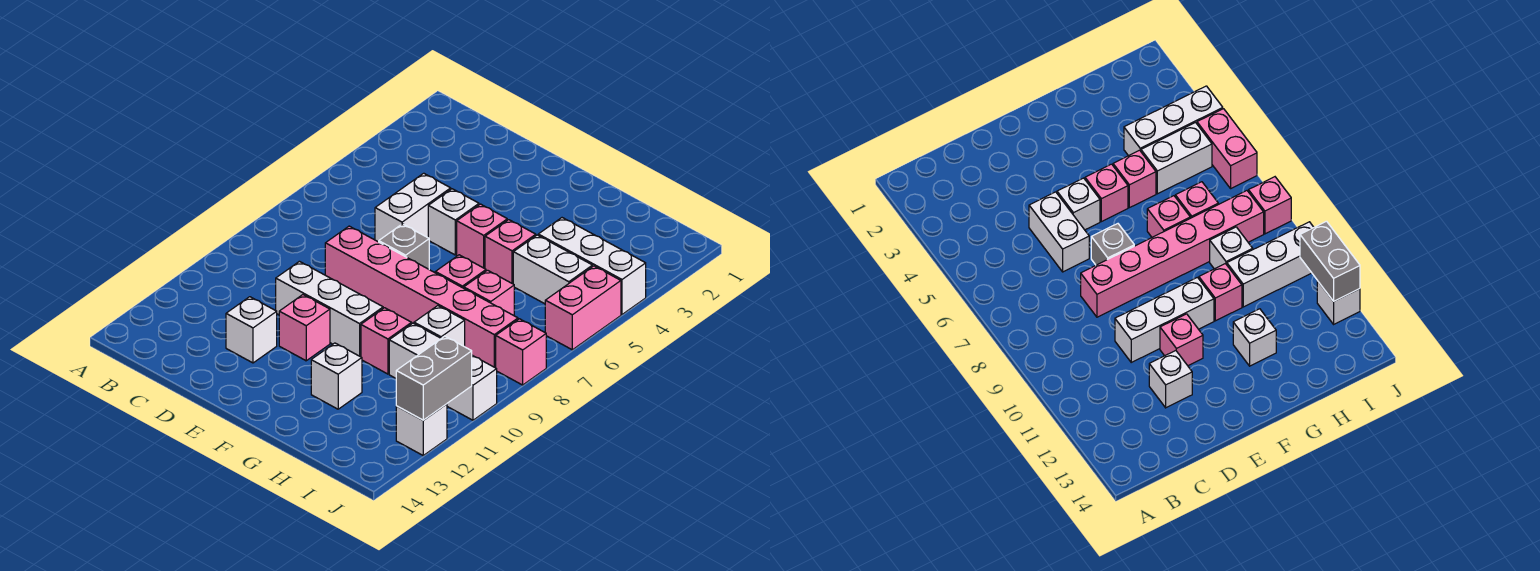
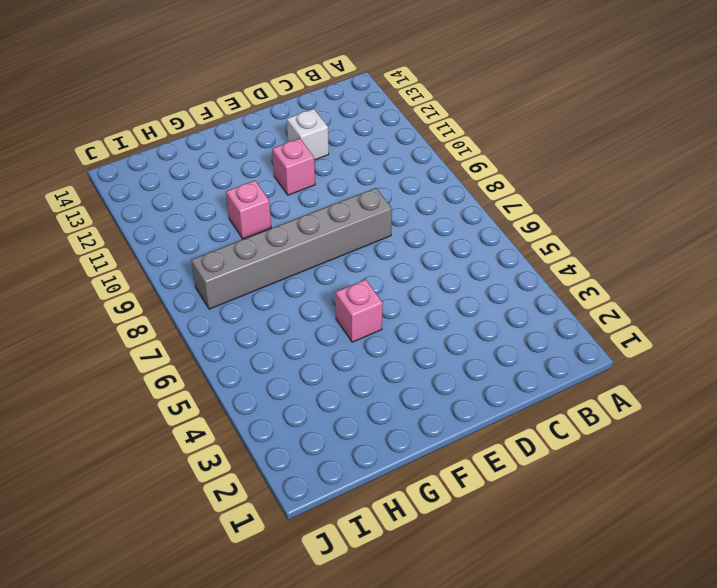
grey 1x6 brick [191,188,392,309] -> pink 1x6 brick [325,226,518,368]
none -> white 1x2 brick [375,173,451,242]
none -> white 1x3 brick [276,261,383,357]
none -> white 1x1 brick [428,189,479,255]

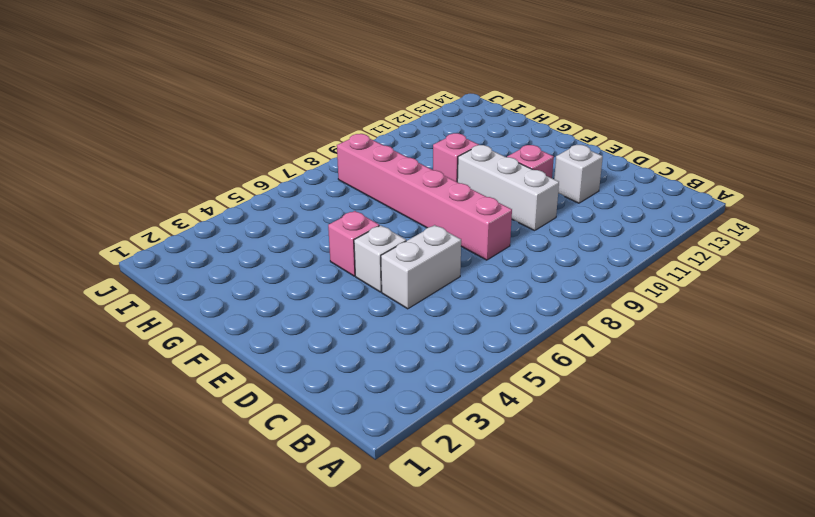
none -> grey 1x1 brick [379,224,429,269]
none -> pink 1x1 brick [485,220,536,284]
none -> pink 1x1 brick [435,255,486,288]

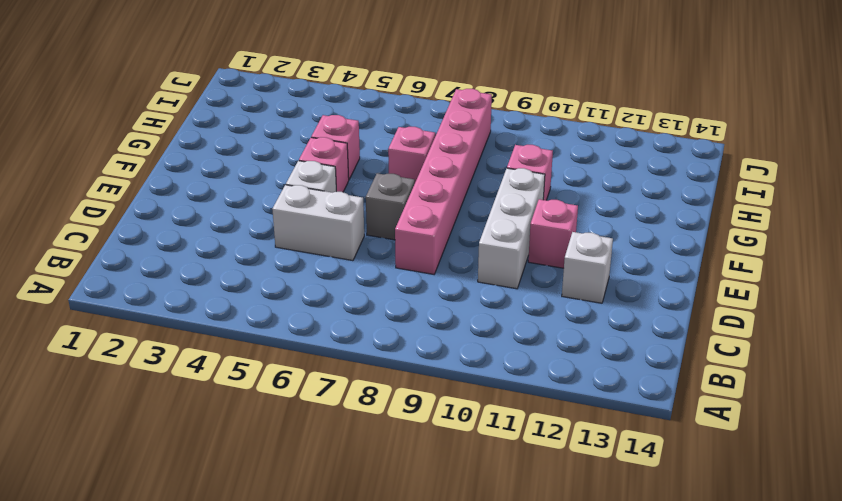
none -> white 1x1 brick [311,343,362,409]
none -> white 1x3 brick [538,218,646,314]
none -> white 1x2 brick [513,235,593,304]

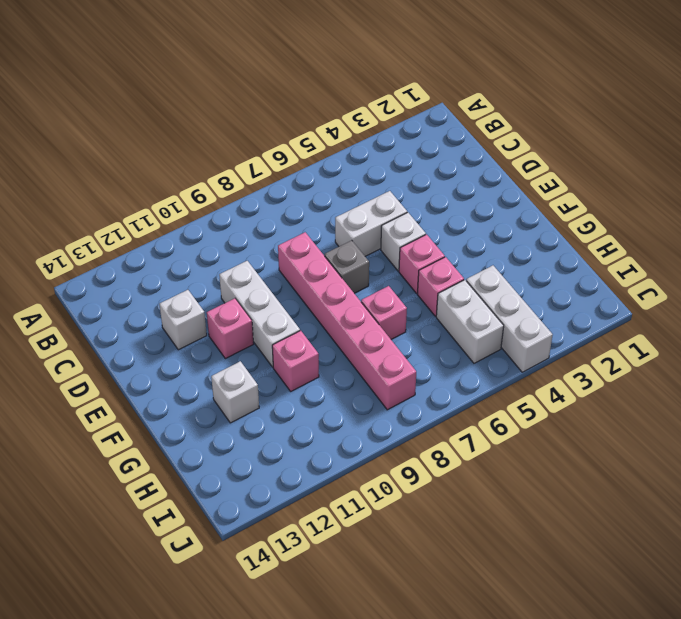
none -> pink 1x1 brick [464,270,514,315]
none -> white 1x1 brick [414,306,465,347]
none -> white 1x3 brick [389,323,497,420]

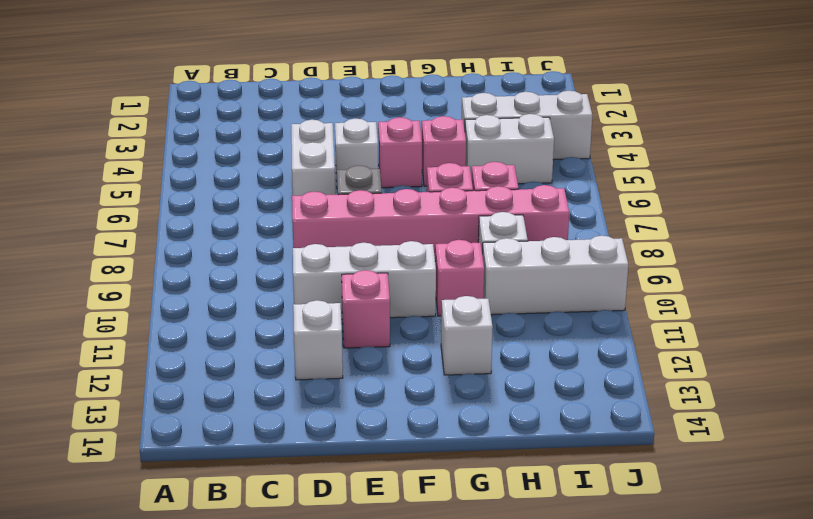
none -> pink 1x2 brick [545,266,621,350]
none -> pink 1x1 brick [496,319,546,385]
none -> white 1x1 brick [396,404,447,455]

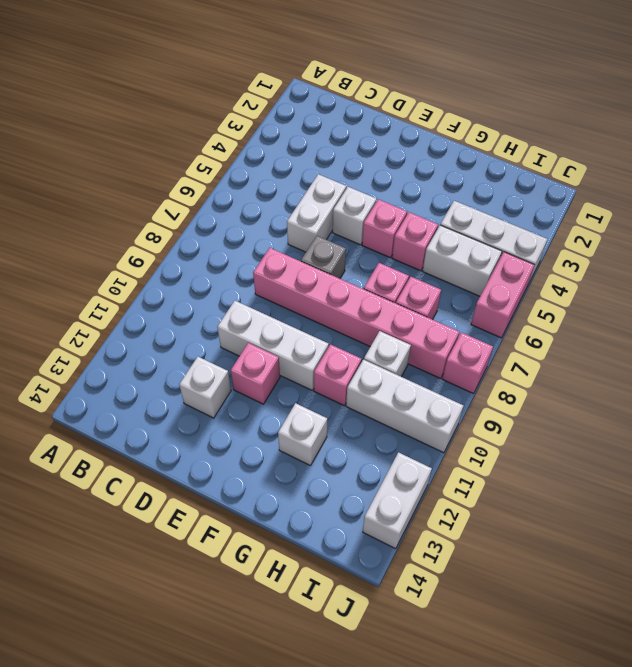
white 1x2 brick [363,452,432,549] -> white 1x1 brick [396,404,447,455]
none -> grey 1x2 brick [396,336,472,420]

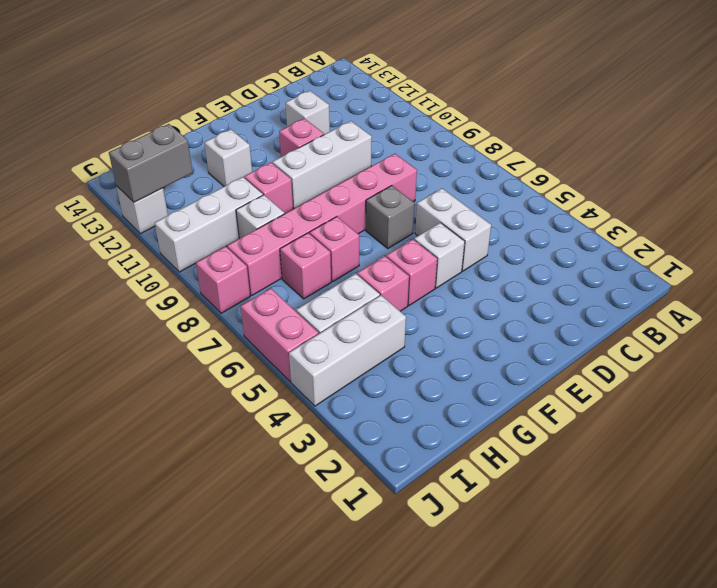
grey 1x2 brick [109,124,193,202] -> grey 1x2 brick turned to [396,336,472,420]

